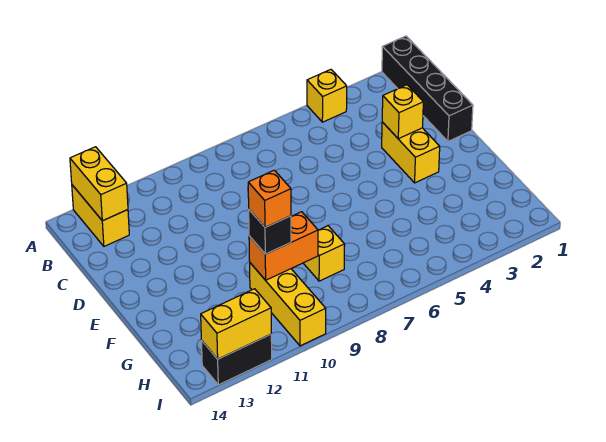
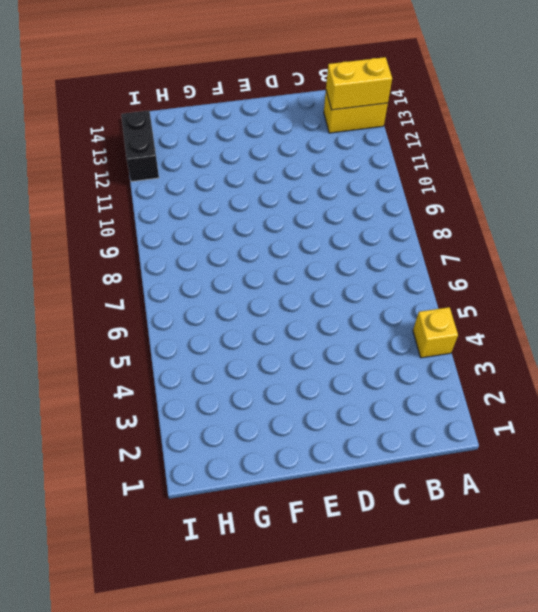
none -> black 1x4 brick [382,36,473,141]
none -> yellow 1x2 brick [382,122,440,183]
none -> yellow 1x1 brick [303,226,345,281]

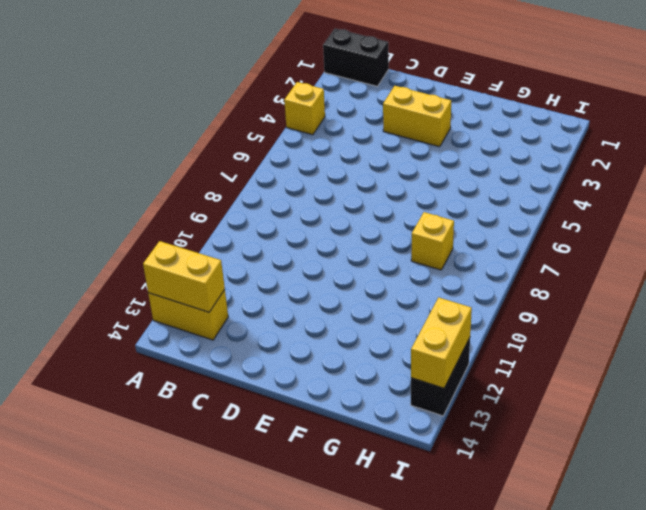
black 1x2 brick [323,28,389,86] -> black 1x4 brick [382,36,473,141]
none -> yellow 1x3 brick [250,263,326,346]
none -> yellow 1x1 brick [382,85,423,139]
none -> orange 1x2 brick [249,212,318,280]

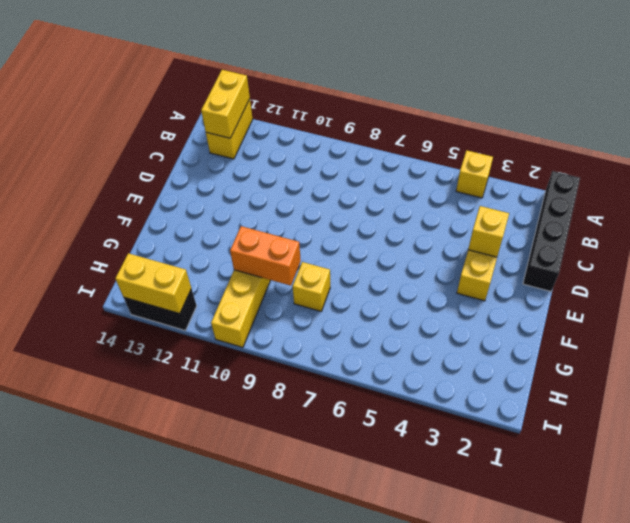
none -> black 1x1 brick [249,210,291,254]
none -> orange 1x1 brick [248,170,291,227]

